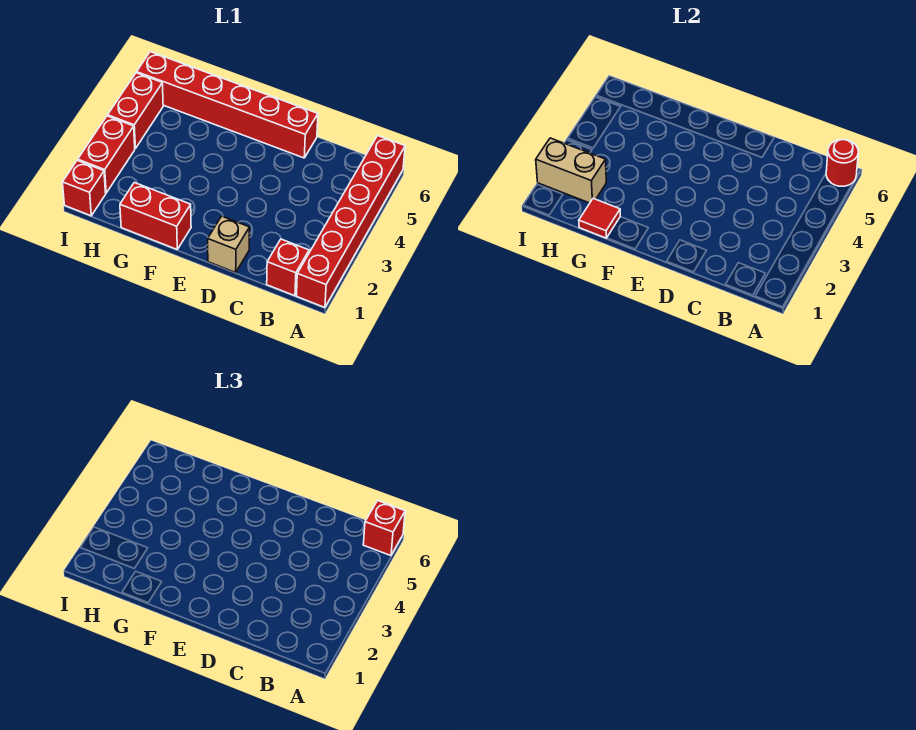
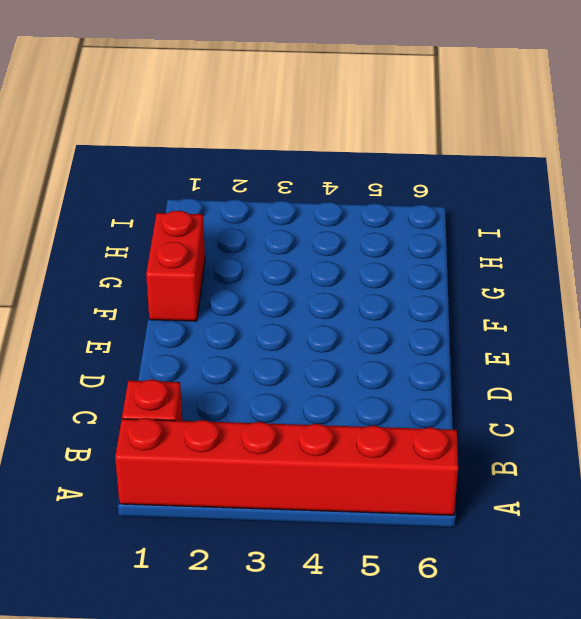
none -> tan 1x1 brick [208,216,250,272]
none -> red 1x6 brick [137,52,318,158]
none -> red 1x1 brick [62,160,106,216]

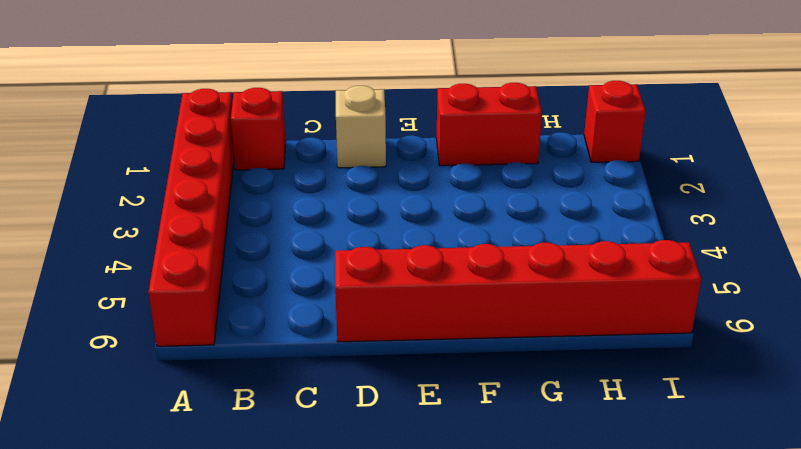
none -> red 1x2 brick [78,116,135,193]
none -> red 1x2 brick [108,73,163,149]
none -> red 1x1 round brick [826,140,858,186]

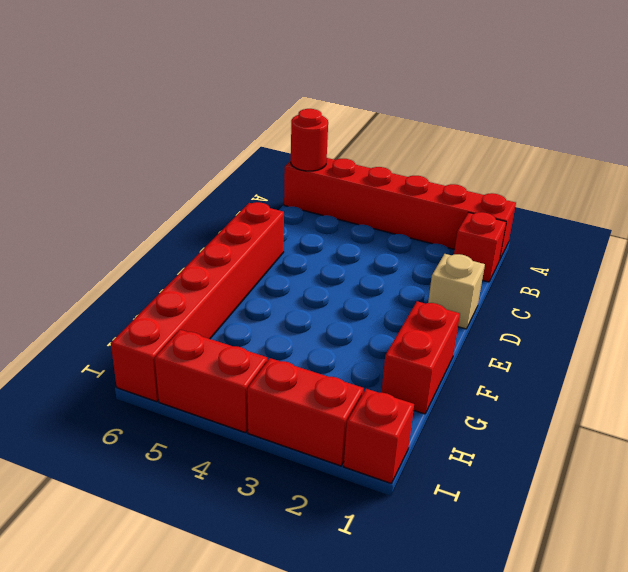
none -> red 1x1 tile [579,198,620,238]
none -> tan 1x2 brick [536,138,606,203]
none -> red 1x1 brick [363,501,405,556]

